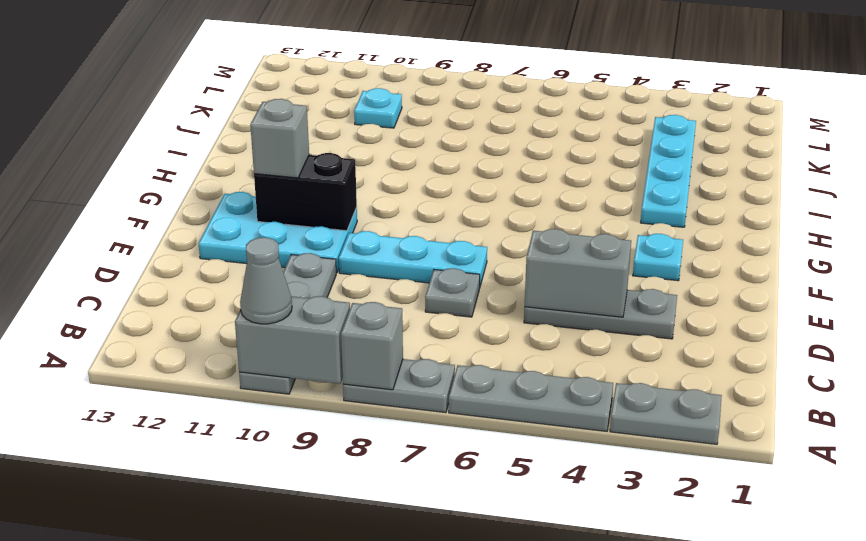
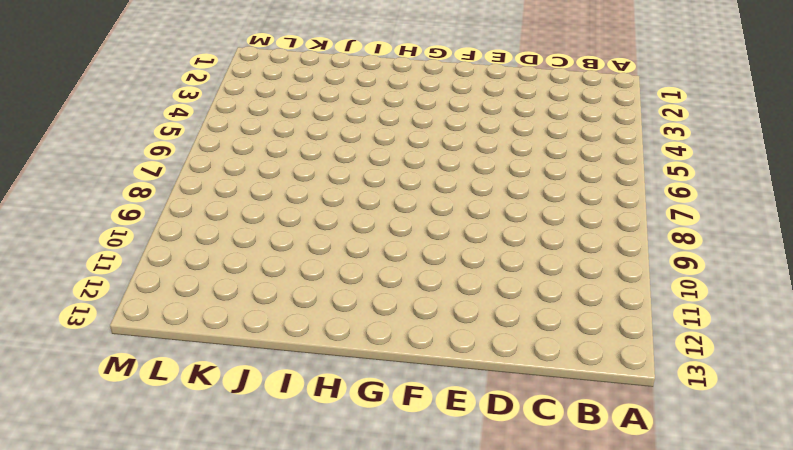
none -> grey 1x2 plate [610,383,722,444]
none -> grey 1x3 plate [449,365,613,431]
none -> grey 1x2 plate [343,359,455,413]

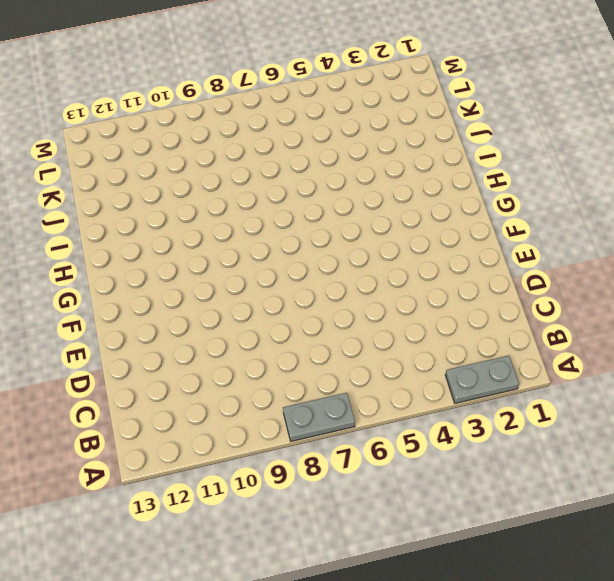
none -> grey 1x3 plate [449,365,613,431]
none -> grey 1x4 plate [239,253,336,394]
none -> grey 1x3 plate [524,289,677,339]

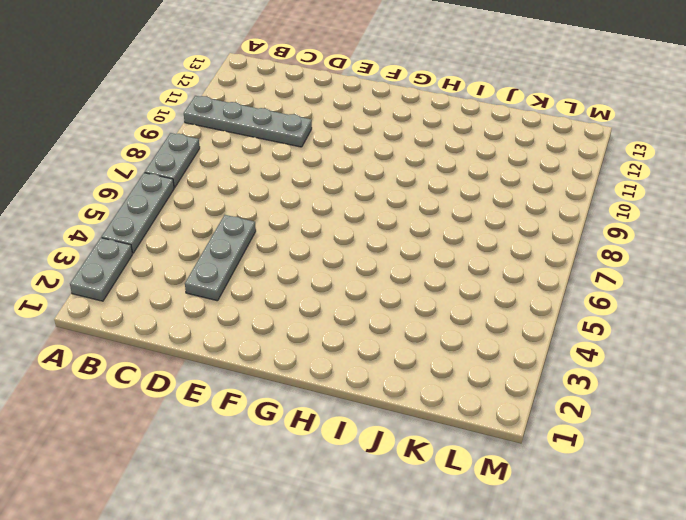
none -> grey 1x1 plate [425,268,480,317]
none -> cyan 1x3 plate [339,231,487,288]
none -> cyan 2x3 plate [199,192,357,273]

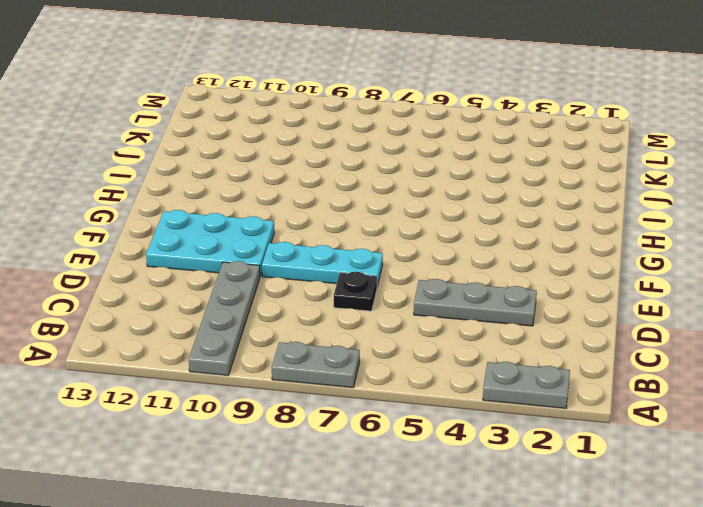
black 1x1 plate [334,272,377,311] -> grey 1x1 plate [425,268,480,317]
none -> grey 1x3 plate [449,365,613,431]
none -> cyan 1x1 plate [633,234,683,281]
none -> cyan 1x4 plate [641,115,696,227]

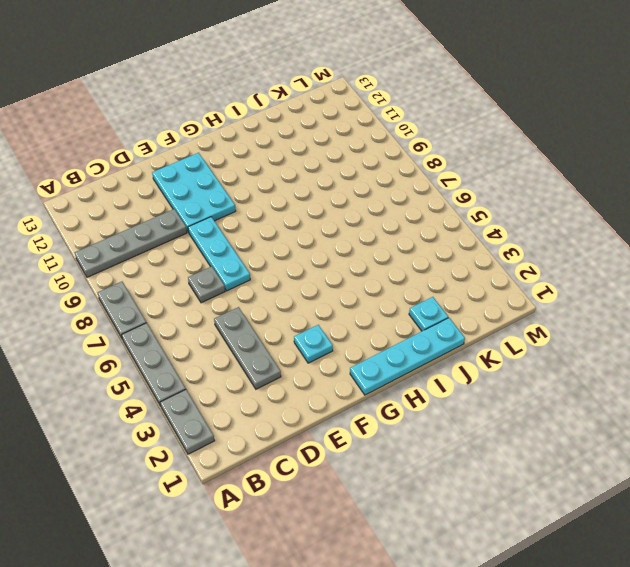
cyan 1x4 plate [350,318,465,395] -> cyan 1x4 plate moved to [641,115,696,227]
cyan 1x1 plate [409,297,448,331] -> cyan 1x1 plate moved to [354,88,402,128]
none -> grey 1x1 brick [341,302,403,390]
none -> grey 1x2 brick [235,296,350,384]
none -> grey 1x2 brick [525,229,631,317]

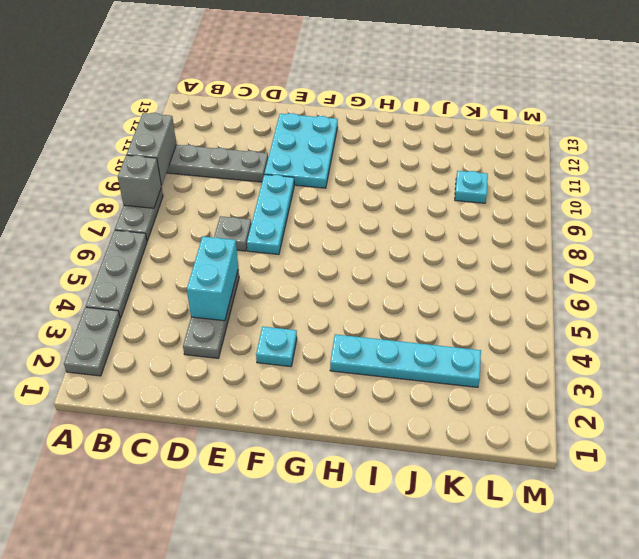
cyan 1x2 brick [187,237,238,321] -> grey 1x2 brick [525,229,631,317]
none -> black 1x2 brick [254,153,357,231]
none -> grey 1x1 cone [240,237,292,324]
none -> grey 1x1 brick [250,99,309,178]

